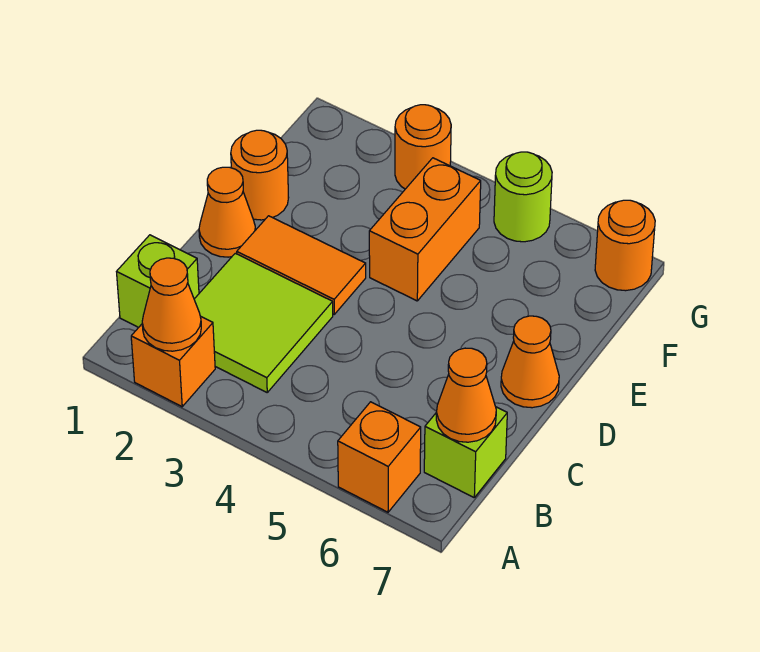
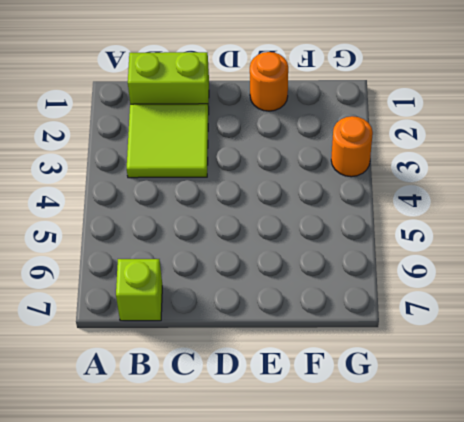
lime 1x2 brick [128,52,209,110] -> lime 1x1 brick [117,235,199,328]
none -> orange 1x1 brick [131,316,215,407]
none -> orange 1x1 brick [338,402,421,512]
none -> orange 1x1 cone [199,167,256,257]

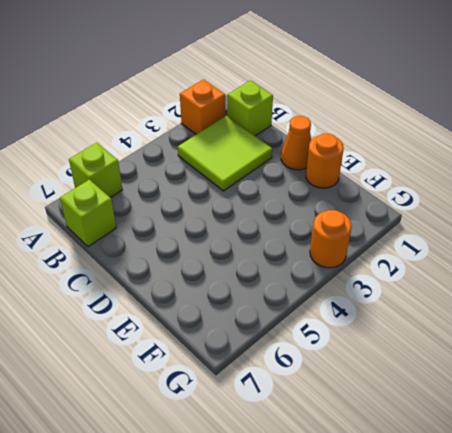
lime 1x1 brick [69,143,122,198] -> orange 1x1 brick [338,402,421,512]
none -> orange 1x2 tile [237,216,366,314]
none -> orange 1x1 cone [501,316,559,408]
none -> orange 1x2 brick [369,158,481,301]

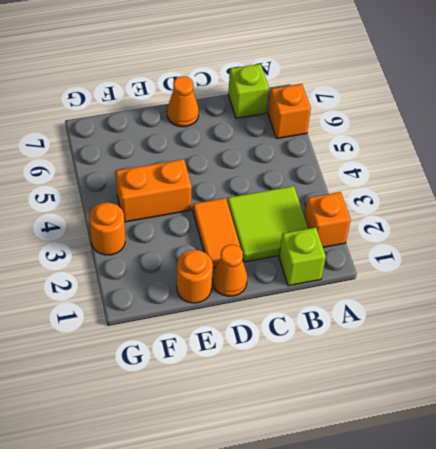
none -> lime 1x1 round brick [494,152,552,242]
none -> orange 1x1 round brick [595,200,655,291]
none -> orange 1x1 cone [142,258,201,351]

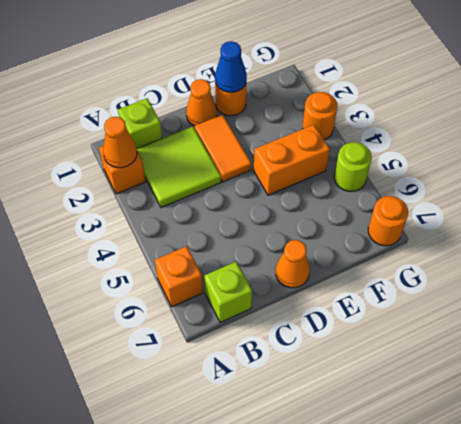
blue 1x1 cone [215,41,247,92] -> none
none -> orange 1x1 cone [436,348,496,442]

